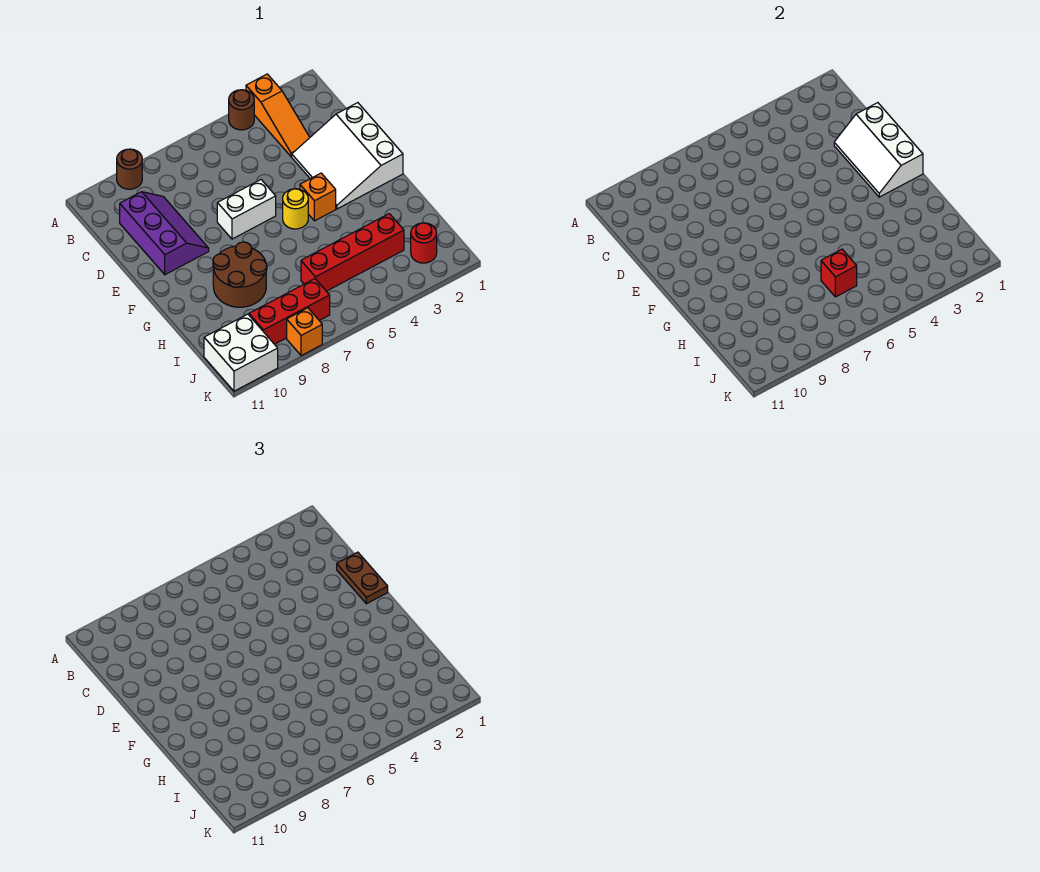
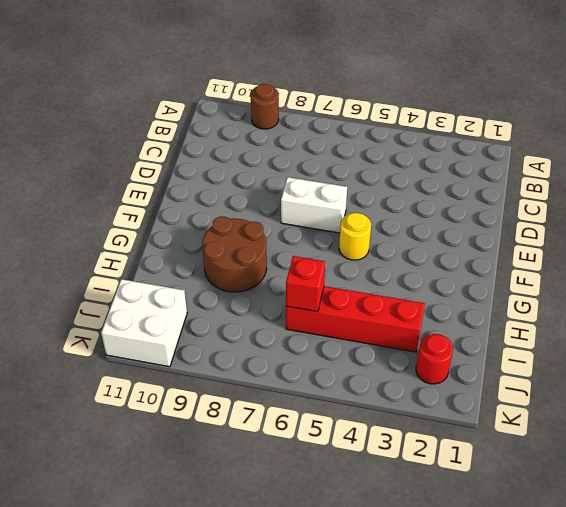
none -> orange 1x3 slope [246,74,310,157]
none -> brown 1x1 round brick [229,90,254,130]
none -> purple 2x3 slope [120,192,209,275]

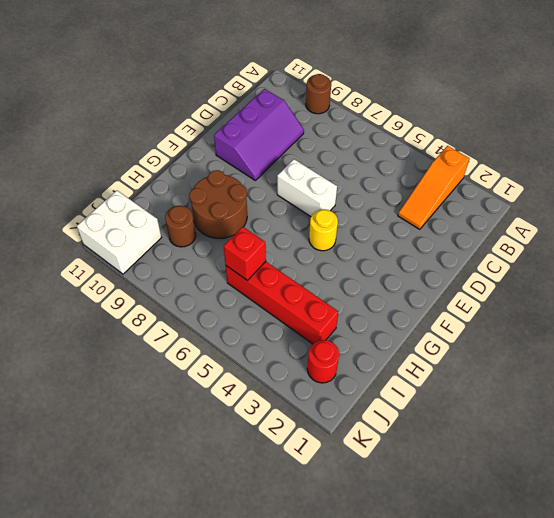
brown 1x1 round brick [165,206,196,247] -> brown 1x1 round brick moved to [229,90,254,130]
none -> white 3x3 slope [292,103,403,209]
none -> orange 1x1 brick [300,173,336,221]
none -> red 1x3 brick [249,279,330,344]

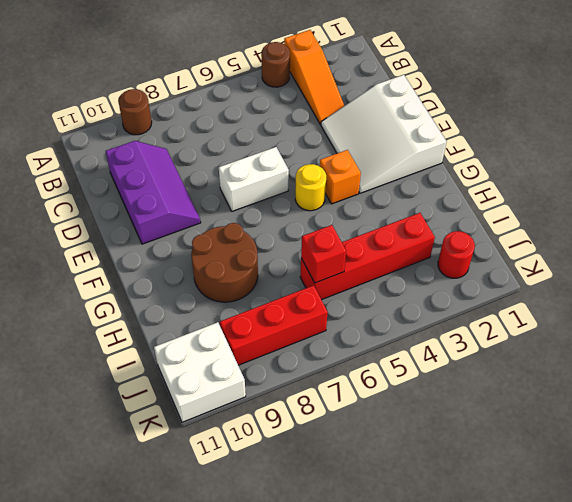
none -> orange 1x1 brick [287,308,322,356]
none -> white 2x3 slope [834,103,923,197]
none -> brown 1x2 plate [337,552,388,604]

